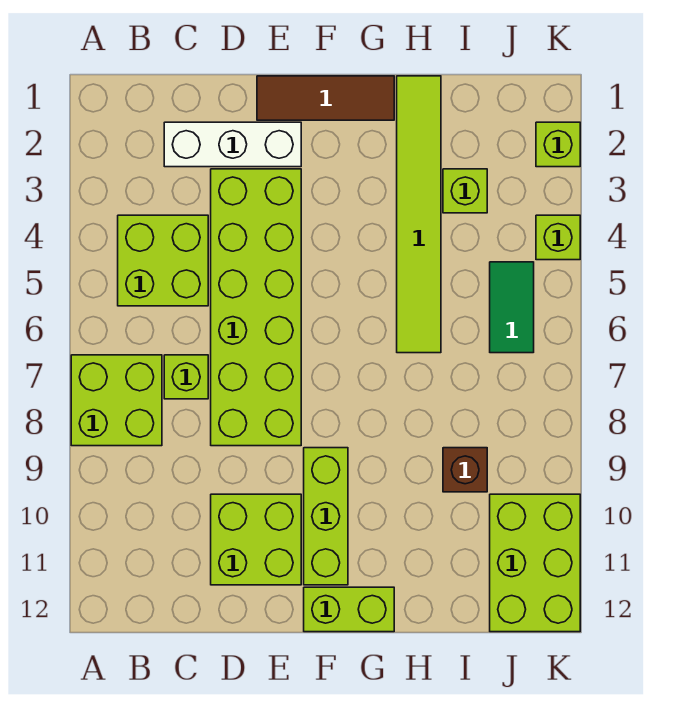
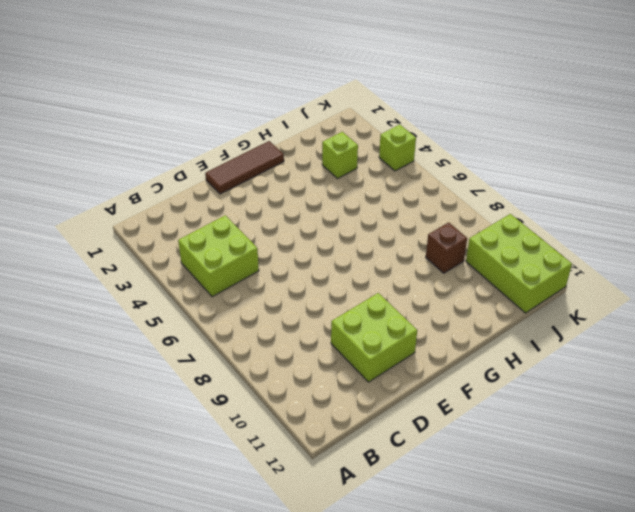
none -> lime 2x2 brick [71,355,162,446]
none -> white 1x3 brick [164,122,301,167]
none -> lime 1x1 brick [164,355,208,399]

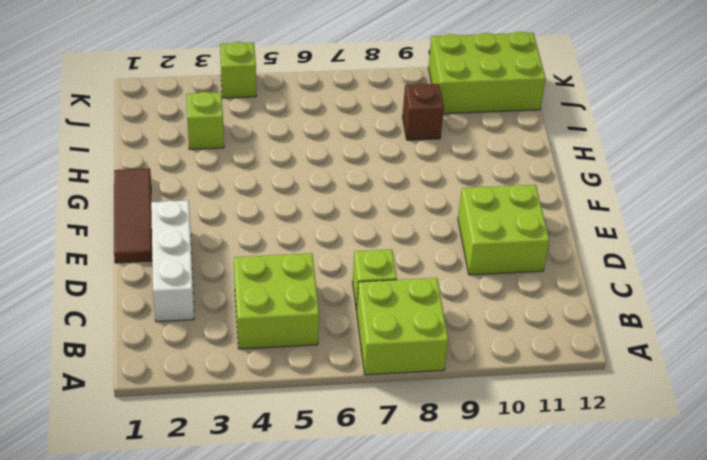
none -> lime 2x6 brick [211,169,301,446]
none -> lime 1x3 brick [304,448,348,585]
none -> lime 1x2 brick [304,587,394,632]

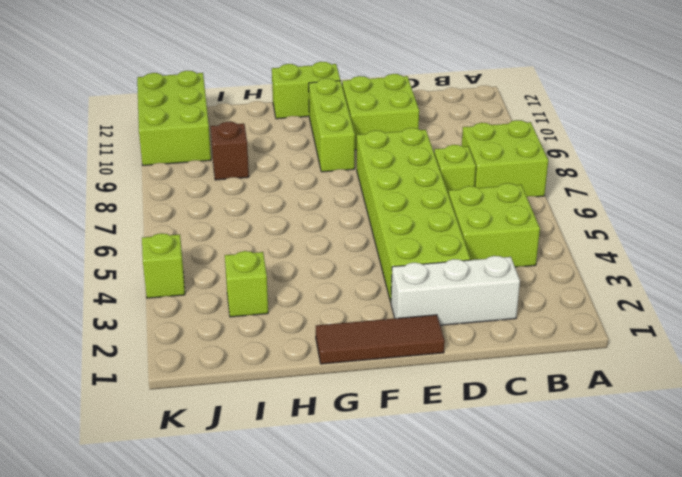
none -> lime 1x6 tile [397,76,441,353]
none -> green 1x2 tile [490,262,534,353]
none -> lime 1x1 brick [536,122,580,167]

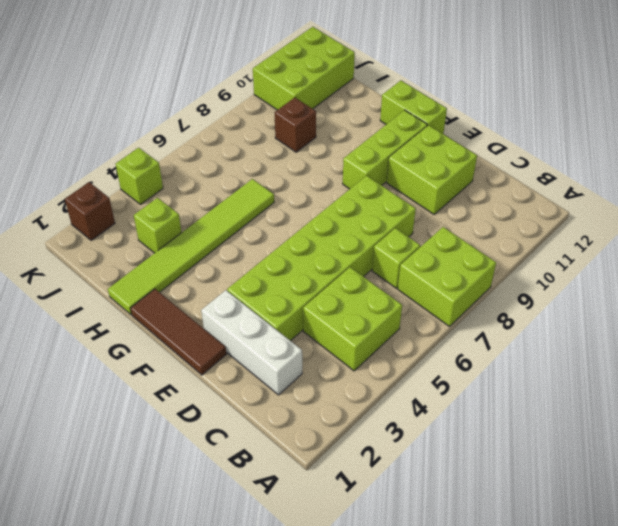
brown 1x1 brick [65,182,115,240] -> lime 1x1 brick [536,122,580,167]
none -> green 1x2 tile [490,262,534,353]

